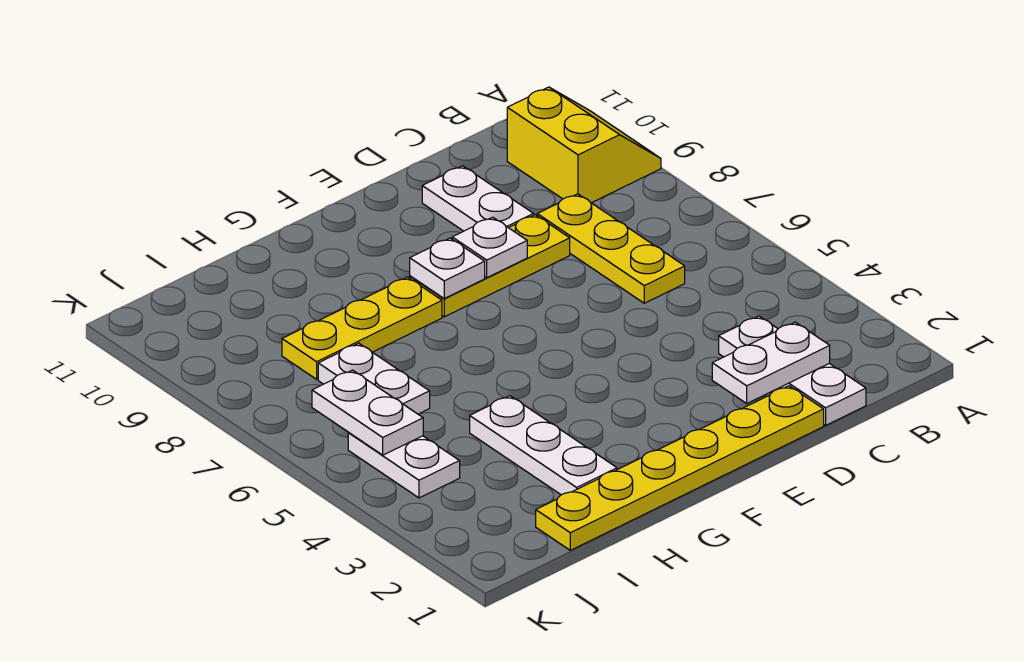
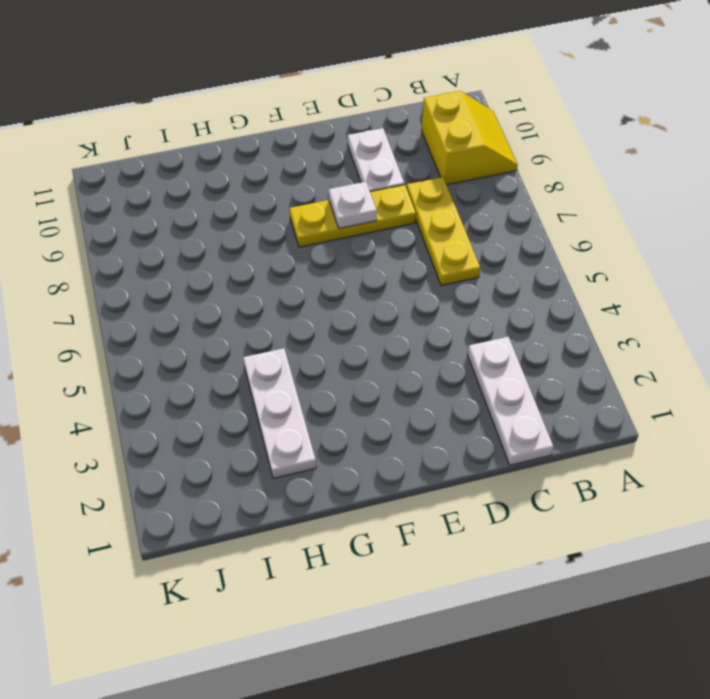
none -> yellow 1x6 plate [536,386,824,550]
none -> yellow 1x3 plate [282,277,442,379]
none -> white 1x2 plate [318,343,430,414]

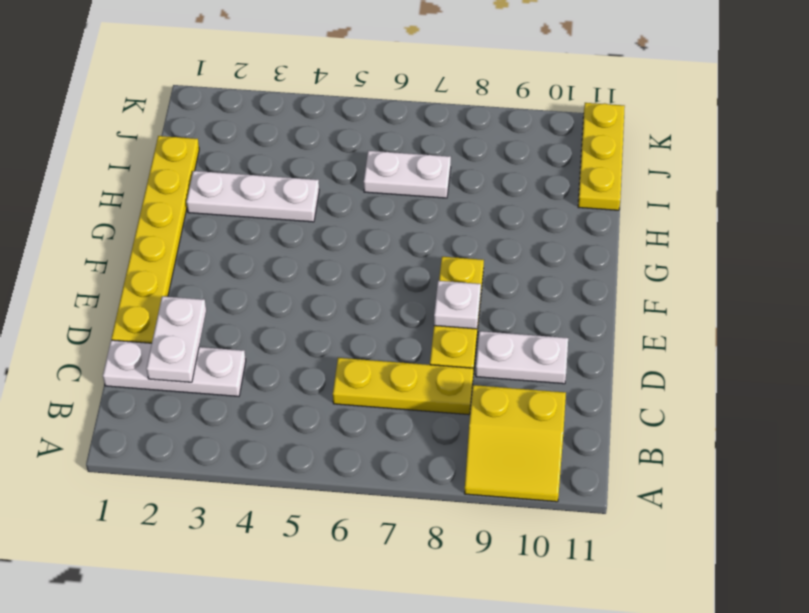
yellow 1x3 plate [578,103,625,210] -> yellow 1x3 plate moved to [282,277,442,379]
none -> white 1x2 plate [348,433,460,498]
none -> white 1x1 plate [410,238,485,298]
none -> white 1x2 plate [312,370,423,455]

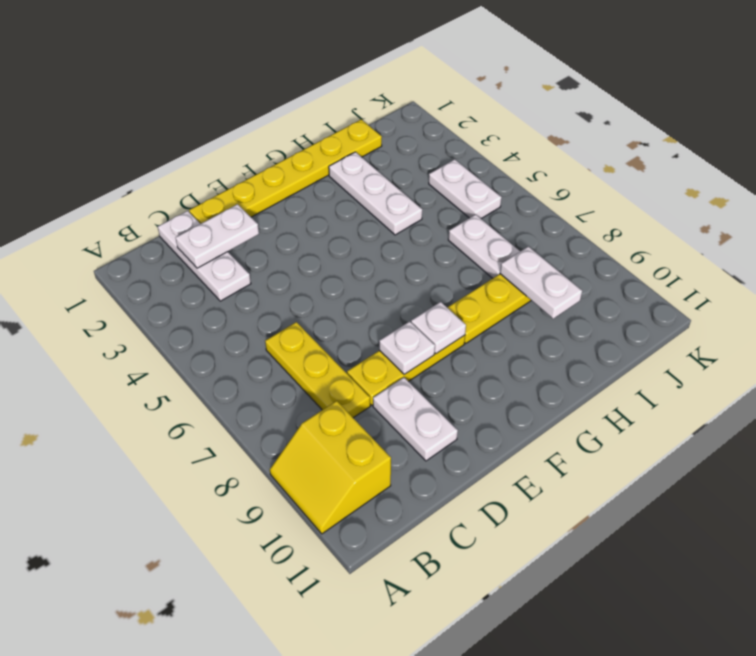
white 1x2 plate [500,246,582,319] -> white 1x2 plate moved to [312,370,423,455]

